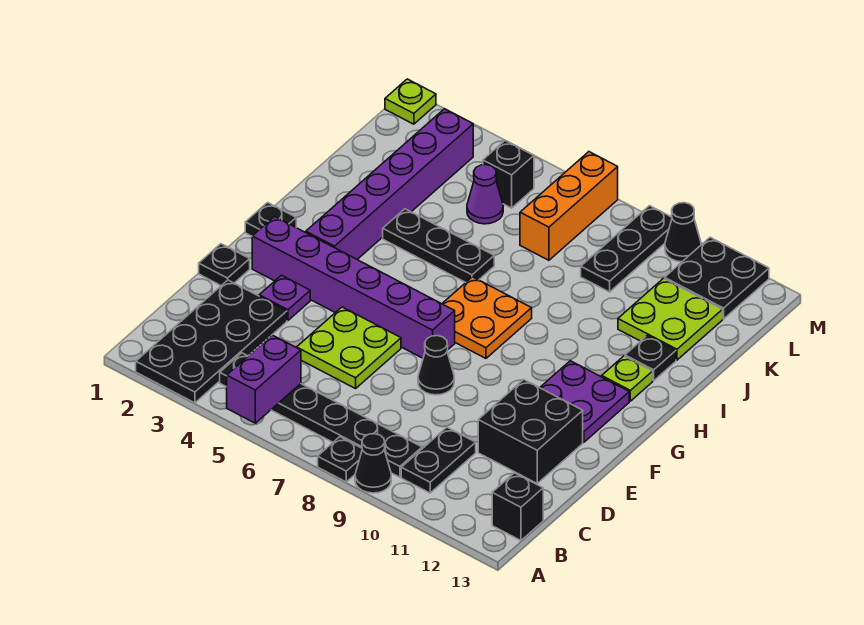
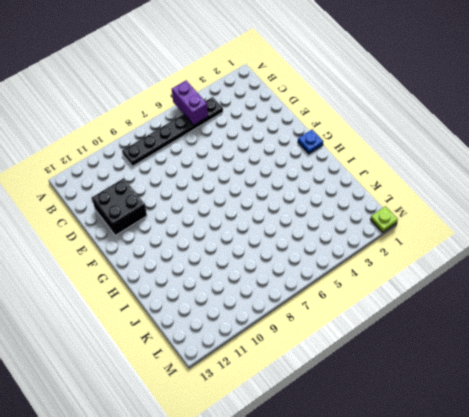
blue 1x1 plate [298,130,323,154] -> black 1x1 plate [245,203,296,236]
none -> black 2x4 plate [136,280,287,403]
none -> black 1x1 plate [318,437,362,482]
none -> black 1x1 cone [355,434,391,493]

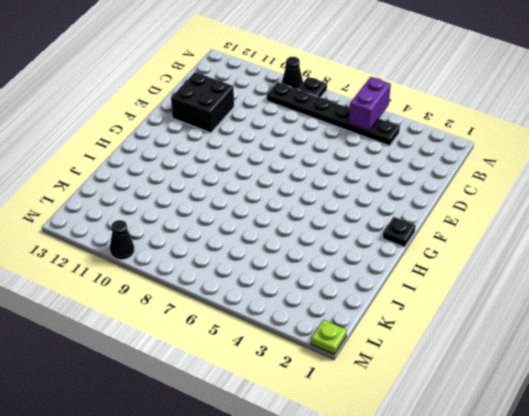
none -> black 2x4 plate [136,280,287,403]
none -> black 1x2 plate [401,427,476,493]
none -> black 1x1 brick [492,473,543,540]

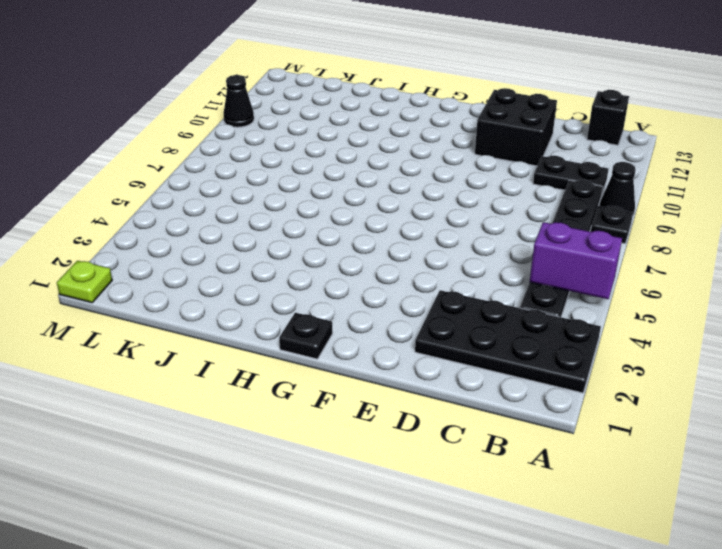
none -> lime 2x2 plate [297,307,401,389]
none -> black 1x1 plate [199,244,250,286]
none -> purple 1x1 plate [259,275,310,320]

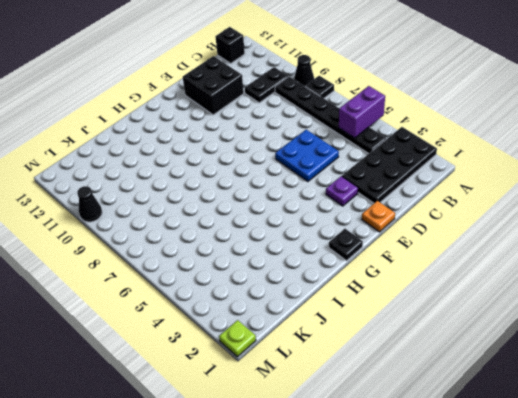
blue 2x2 plate [275,130,339,181] -> lime 2x2 plate [297,307,401,389]
orange 1x1 plate [362,201,395,232] -> black 1x1 plate [199,244,250,286]
none -> black 1x1 cone [418,336,454,395]
none -> purple 1x6 brick [252,217,455,358]
none -> purple 2x2 plate [540,361,629,442]

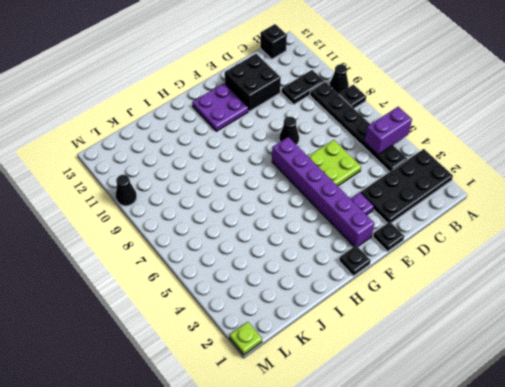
none -> purple 1x6 brick [306,109,473,259]
none -> orange 2x2 plate [442,277,532,358]
none -> lime 1x1 plate [602,356,653,401]

